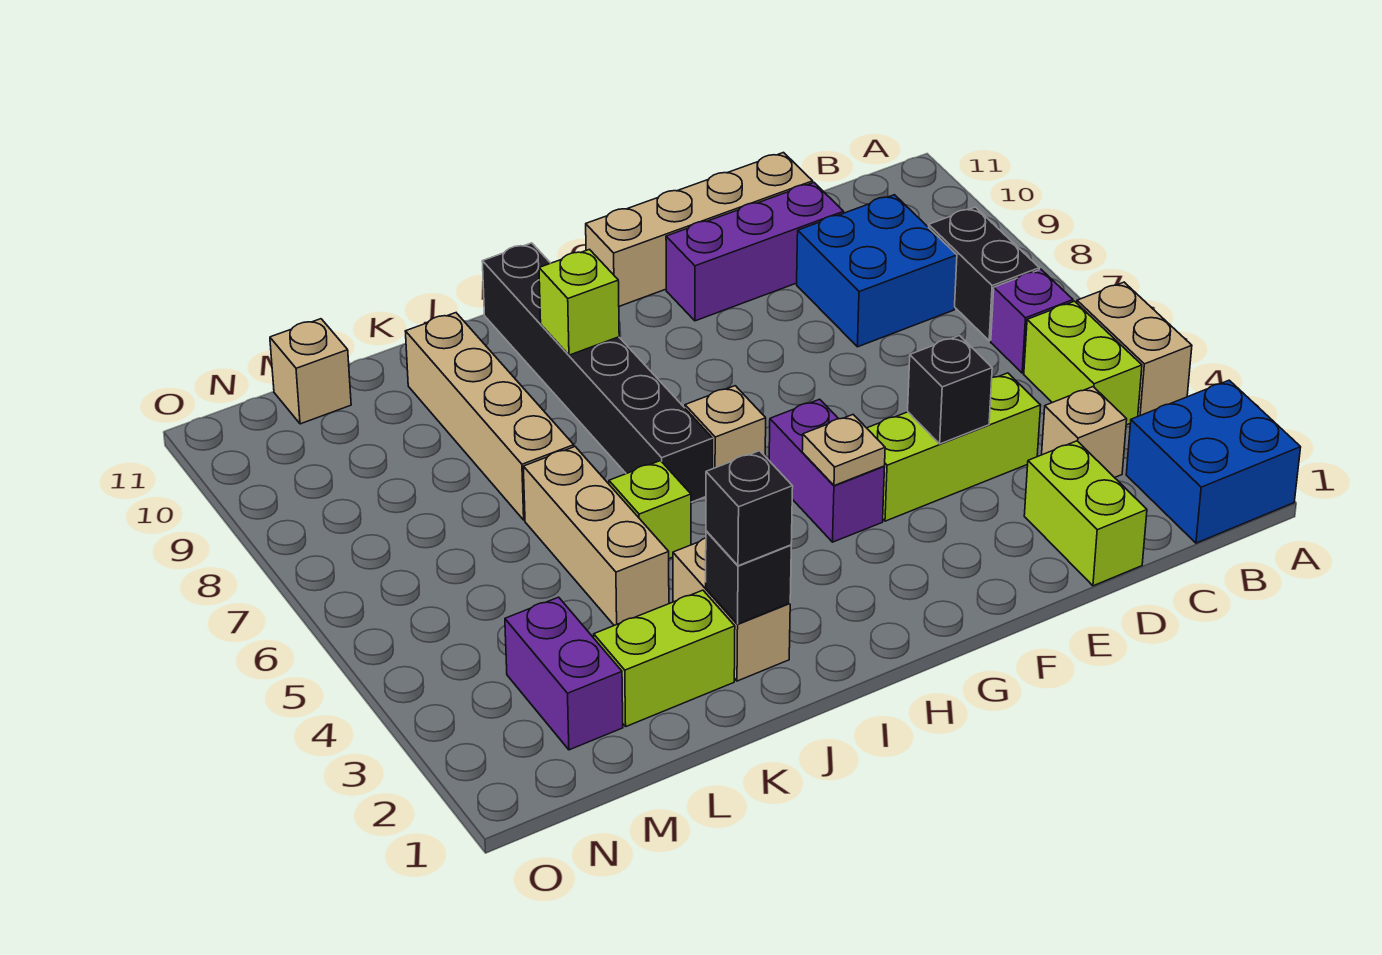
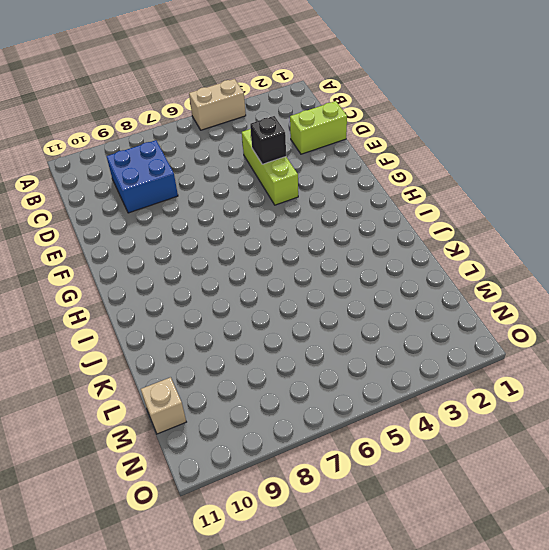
none -> blue 2x2 brick [1126,380,1301,543]
none -> lime 1x2 brick [1024,301,1142,425]
none -> purple 1x1 brick [991,269,1073,373]

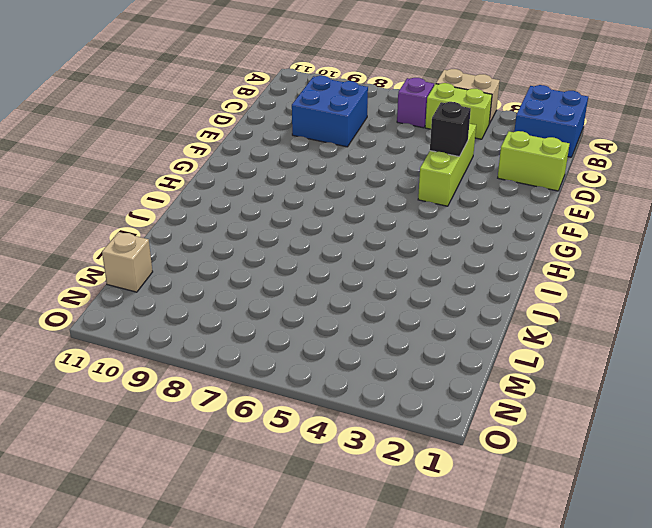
none -> black 1x2 brick [929,207,1039,341]
none -> tan 1x1 brick [1042,387,1127,478]
none -> purple 1x3 brick [666,183,844,321]

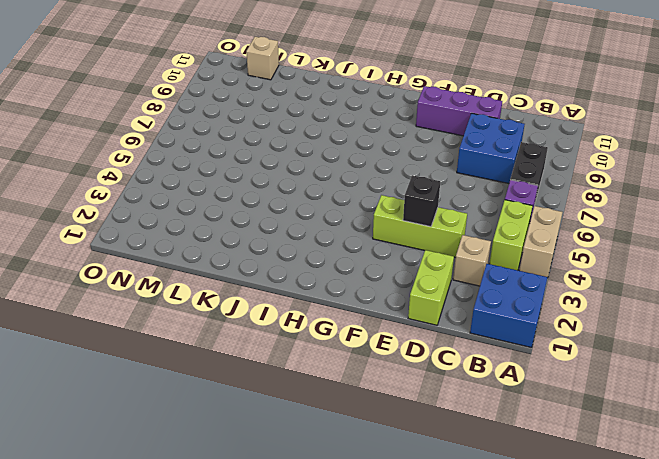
none -> tan 1x4 brick [586,153,813,306]
none -> purple 1x2 brick [769,399,885,542]
none -> tan 1x1 brick [685,386,766,469]

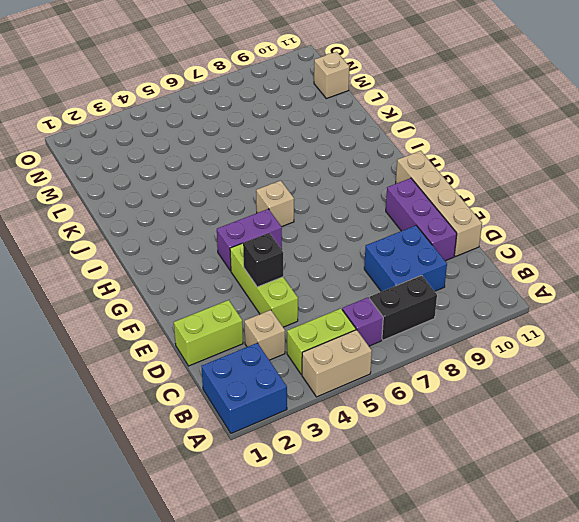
none -> black 1x6 brick [482,243,713,502]
none -> tan 1x2 brick [673,538,790,681]
none -> lime 1x1 brick [609,461,691,559]

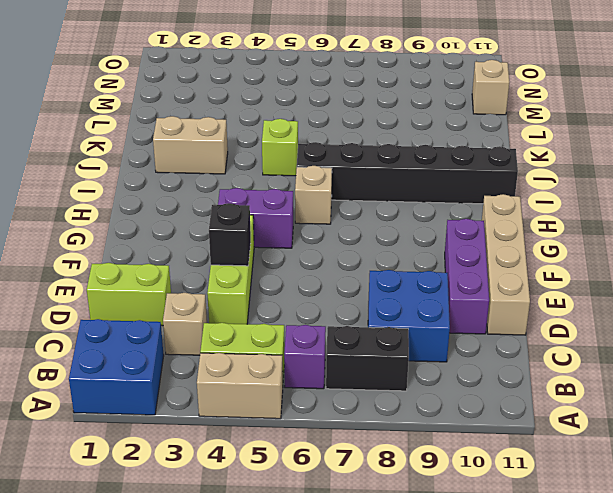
none -> lime 1x2 brick [594,590,735,726]
none -> tan 1x3 brick [523,447,669,625]
none -> tan 1x4 brick [405,313,574,520]

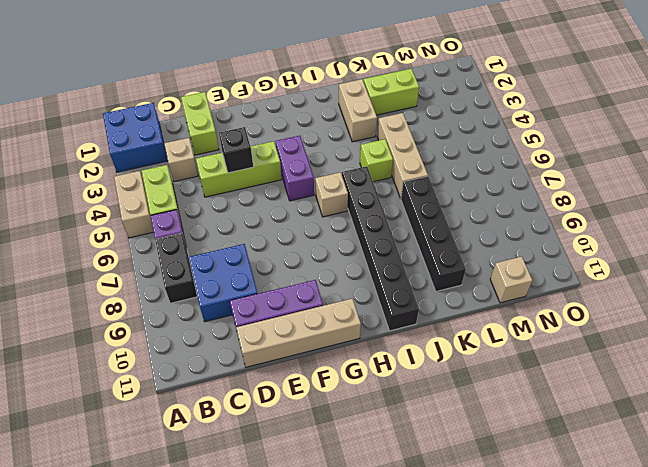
black 1x4 brick [401,176,466,291] -> tan 1x4 brick [405,313,574,520]
none -> purple 1x2 brick [505,597,623,750]
none -> tan 1x1 plate [802,415,885,486]
none -> lime 1x1 brick [539,249,619,355]

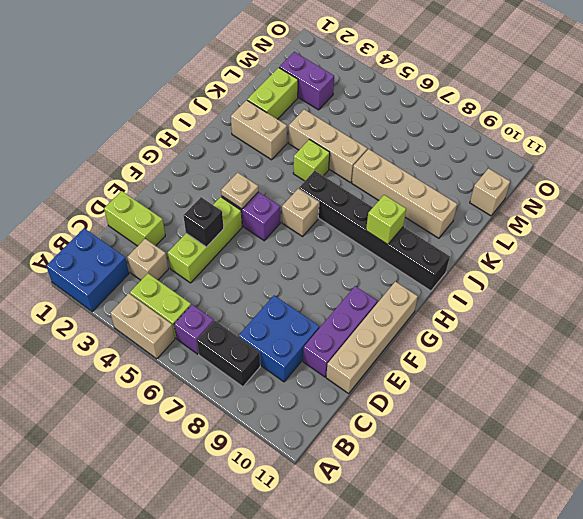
none -> black 1x1 brick [706,531,791,624]
none -> black 1x1 brick [706,451,793,566]

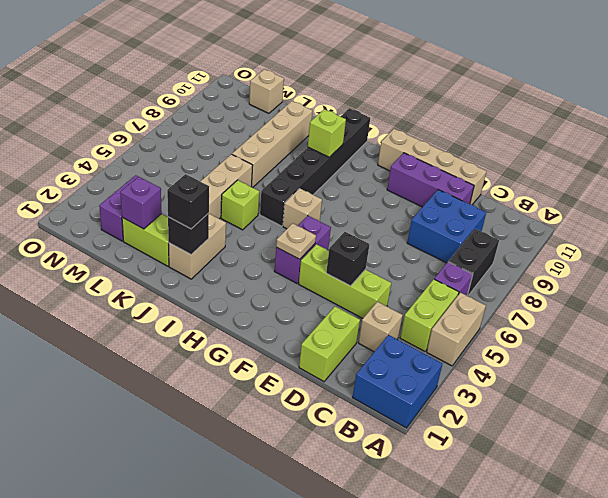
purple 1x1 brick [120,176,162,229] -> none

